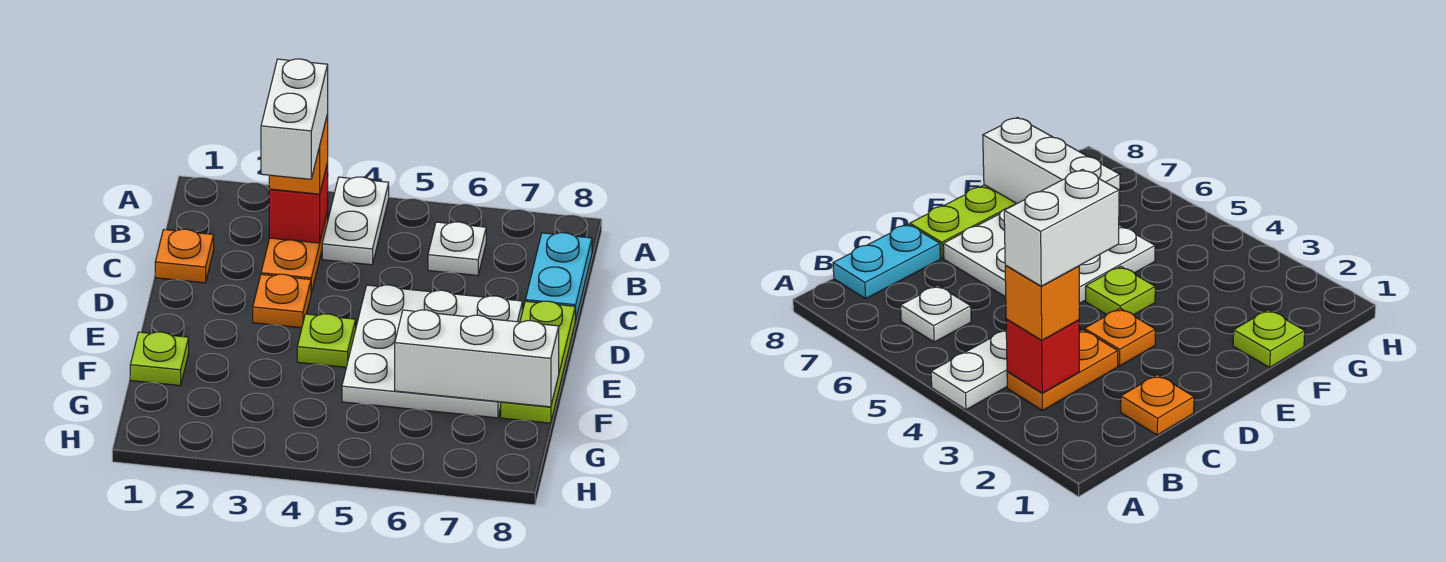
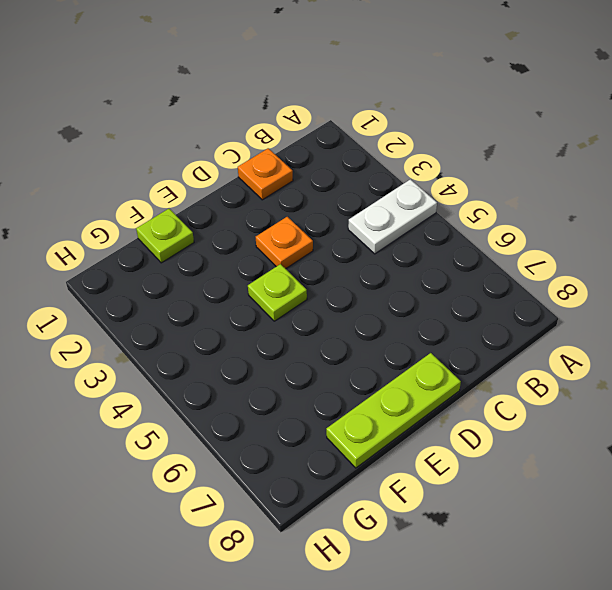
none -> orange 1x2 plate [261,212,328,293]
none -> white 1x1 plate [428,222,486,276]
none -> cyan 1x2 plate [525,233,592,320]

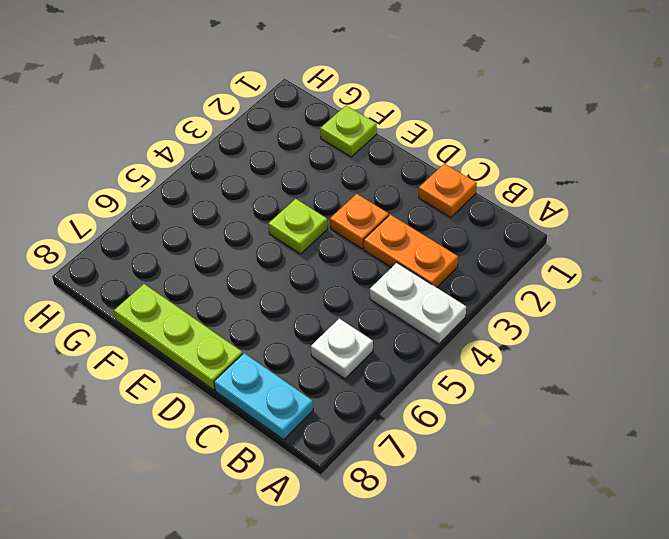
none -> white 3x3 plate [342,285,523,418]
none -> red 1x1 brick [269,163,328,243]
none -> white 1x3 brick [395,310,559,407]

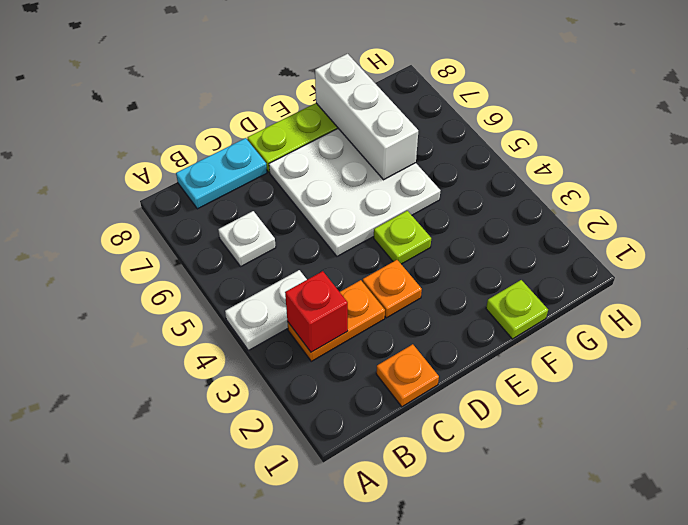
none -> orange 1x1 brick [269,114,328,194]
none -> white 1x2 brick [261,59,328,179]

